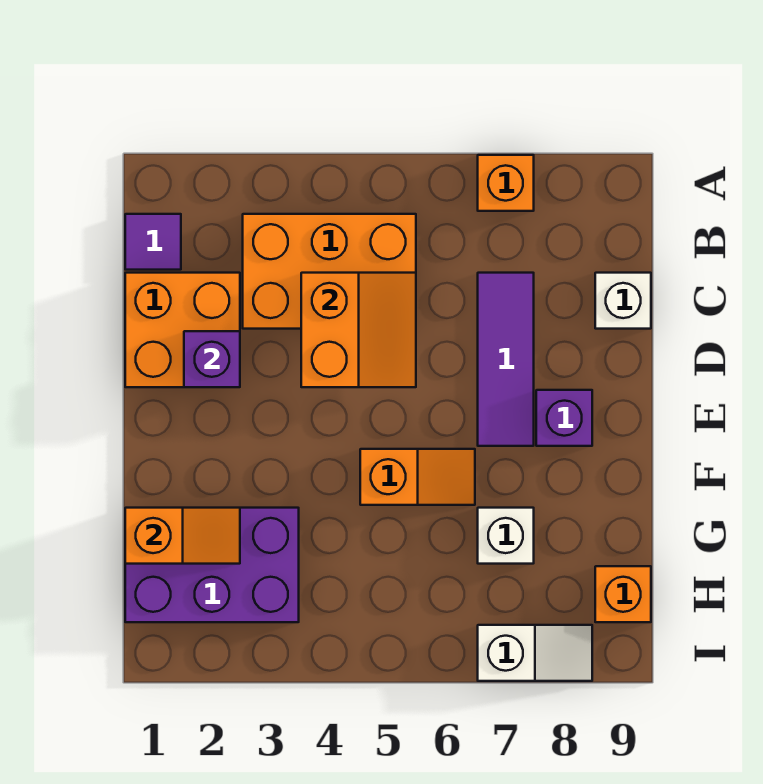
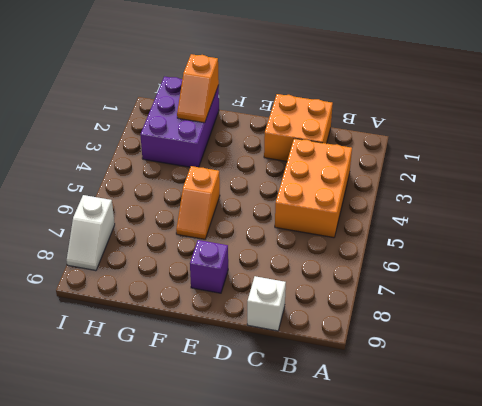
none -> orange 1x1 brick [478,155,534,211]
none -> purple 1x1 tile [125,214,181,270]
none -> purple 1x3 tile [478,273,534,446]

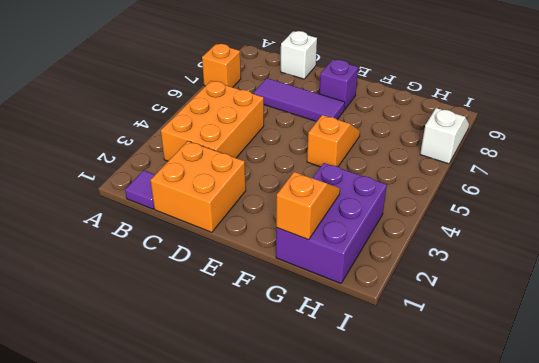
none -> white 1x1 brick [478,508,534,564]
none -> orange 1x1 brick [595,566,651,622]
none -> orange 2x2 slope [301,273,416,387]

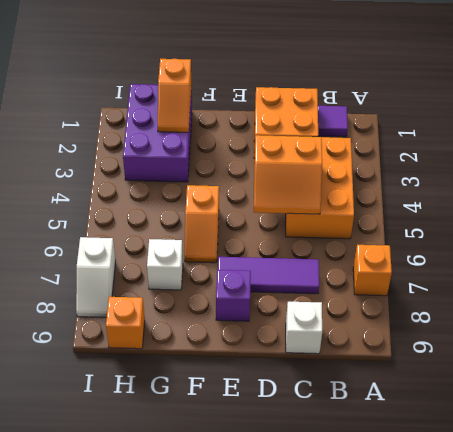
none -> purple 1x1 brick [184,331,240,387]

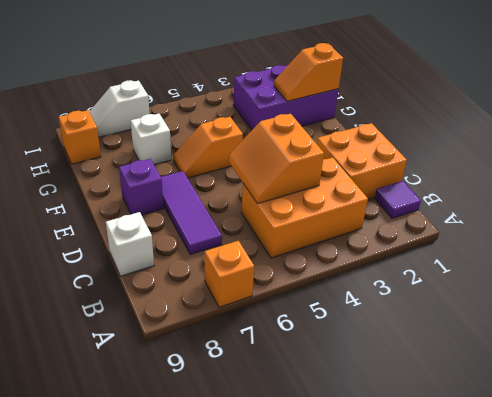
none -> purple 1x1 brick [184,331,240,387]

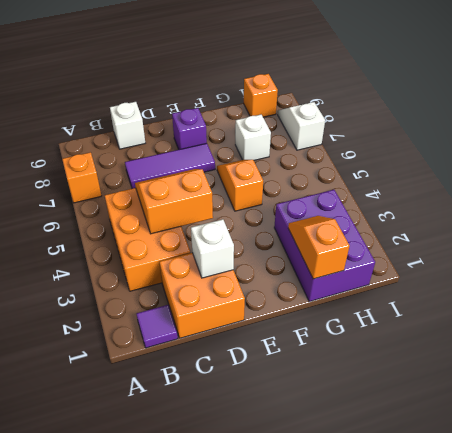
white 1x1 brick [191,219,234,278] -> purple 1x1 brick [184,331,240,387]

